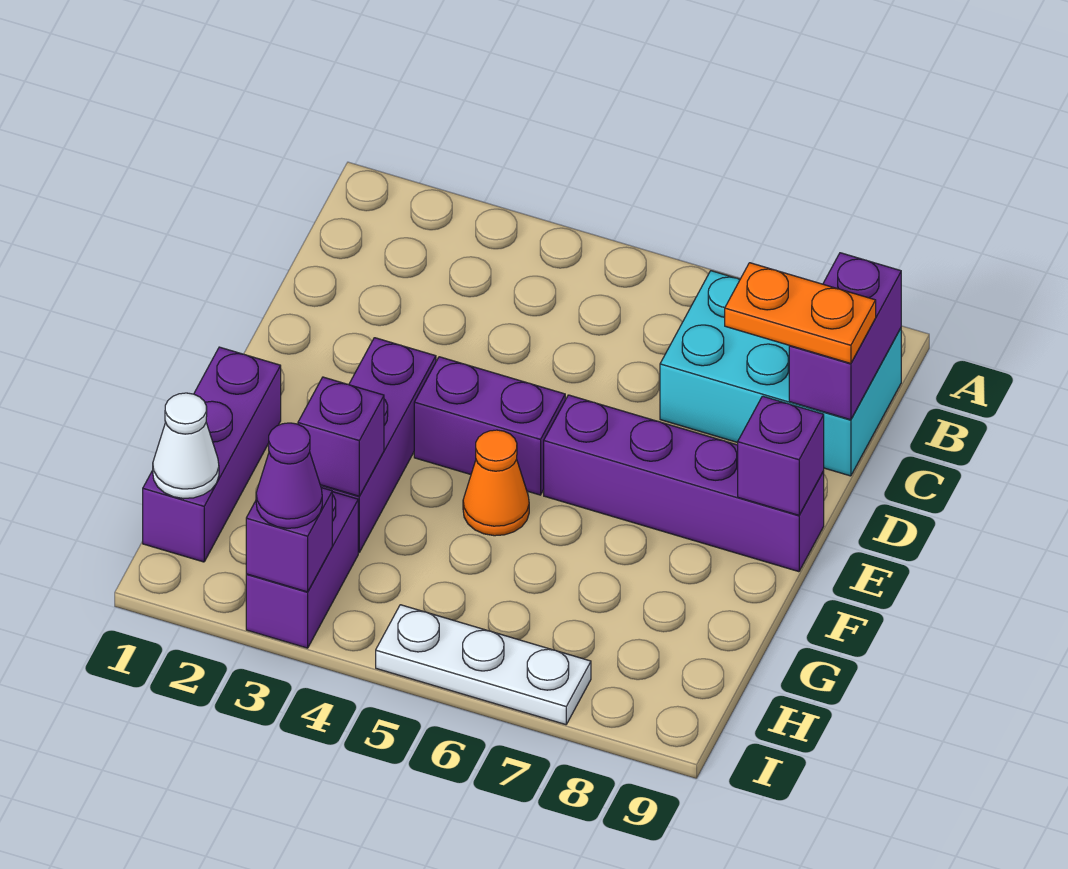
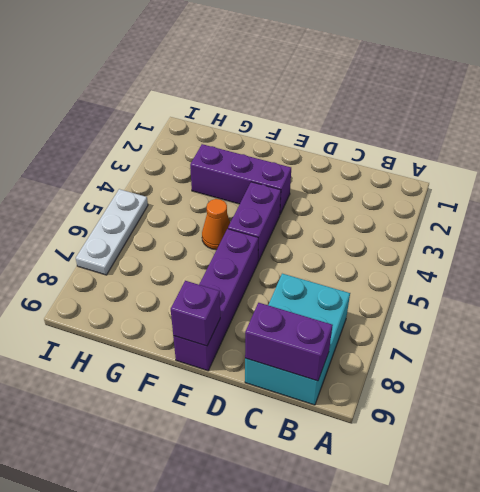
none -> purple 1x3 brick [143,347,281,562]
none -> purple 1x2 brick [246,492,358,648]
none -> purple 1x1 brick [298,377,384,496]

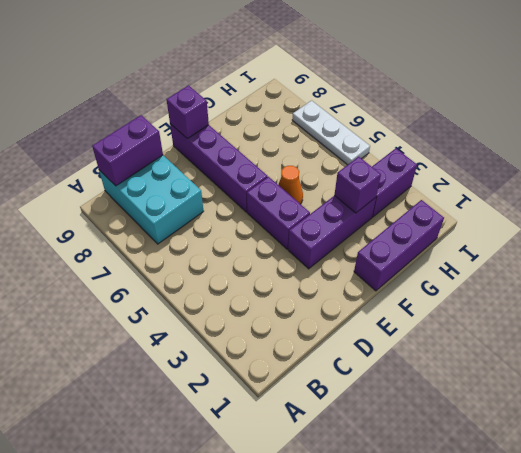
none -> white 1x1 cone [153,393,219,499]
none -> purple 1x1 brick [246,488,332,592]
none -> orange 1x2 plate [725,263,876,363]

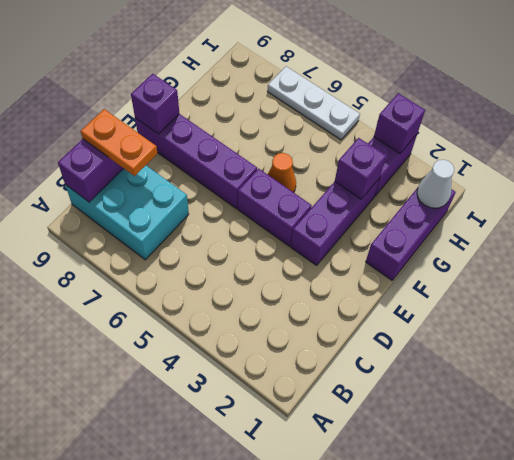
none -> purple 1x1 cone [256,423,322,528]

